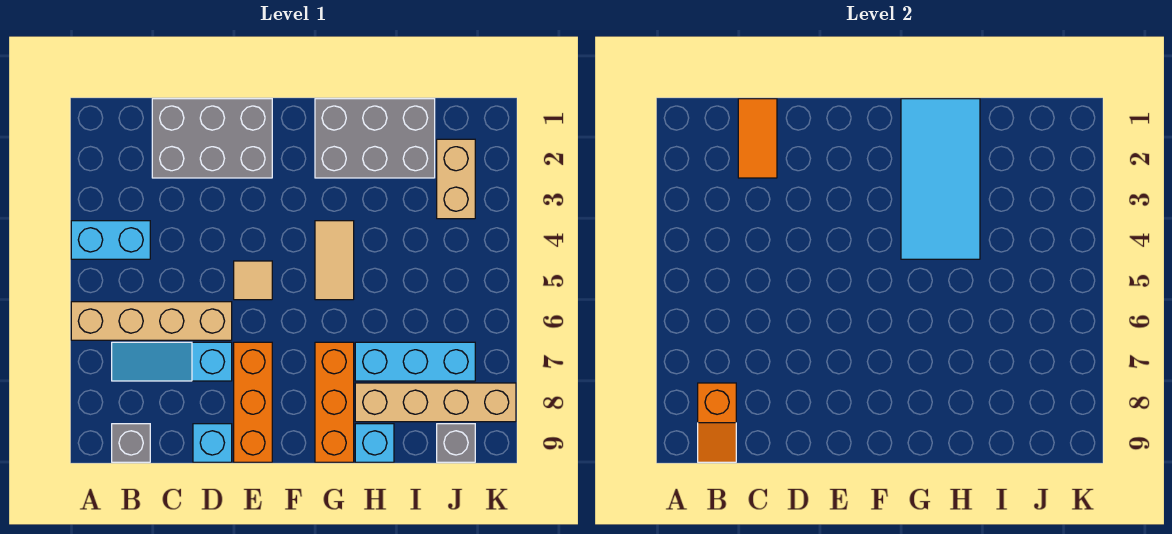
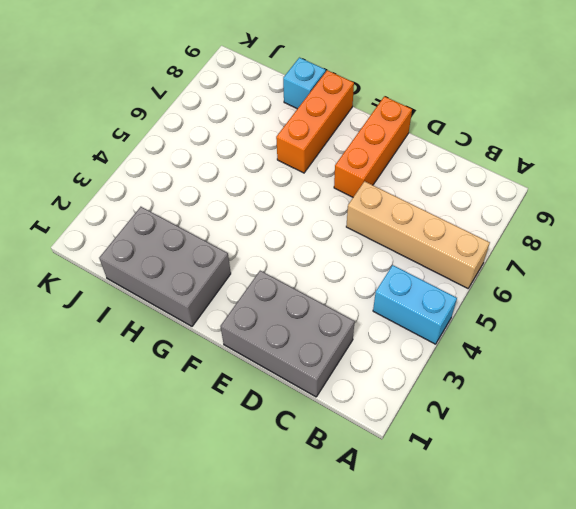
none -> cyan 1x3 slope [112,342,232,381]
none -> grey 1x1 brick [112,424,150,462]
none -> cyan 1x1 brick [193,424,232,462]

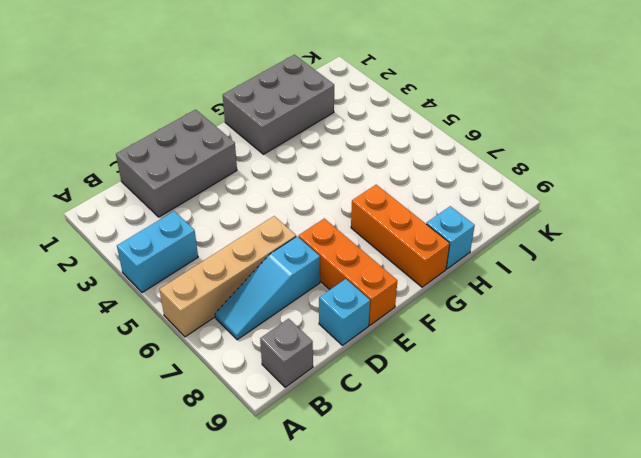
none -> tan 1x1 tile [234,261,272,300]
none -> tan 1x2 tile [315,221,354,300]
none -> cyan 1x3 brick [355,342,475,381]

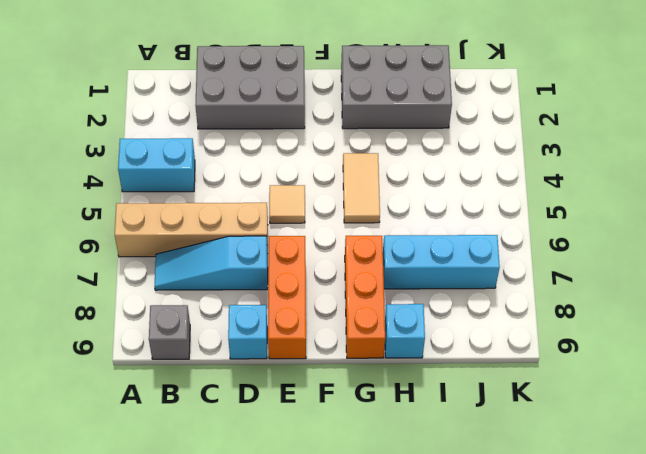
none -> tan 1x4 brick [355,383,516,422]
none -> tan 1x2 brick [437,139,475,219]
none -> grey 1x1 brick [437,424,475,462]

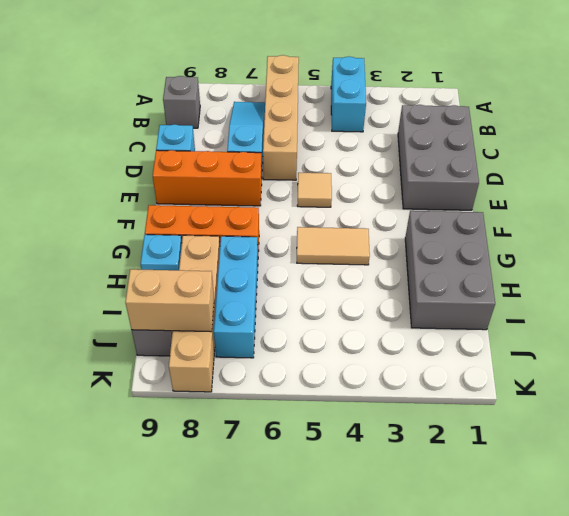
tan 1x2 brick [125,269,214,332] -> tan 1x2 brick moved to [437,139,475,219]
none -> orange 1x2 slope [698,383,736,462]
none -> orange 1x2 tile [738,99,777,178]
none -> cyan 2x4 tile [901,99,980,259]

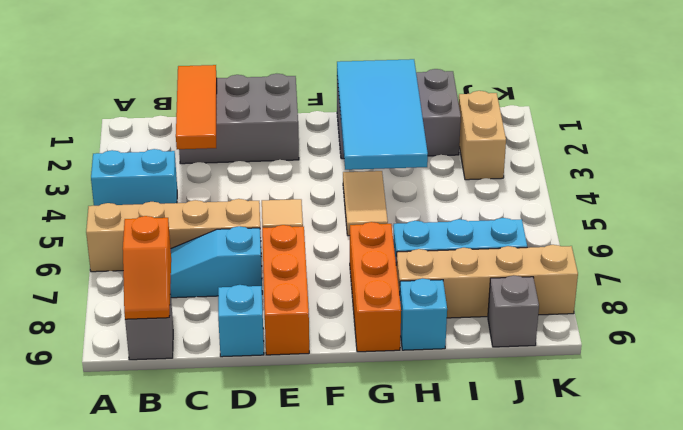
orange 1x3 tile [176,65,217,149] -> orange 1x2 tile [738,99,777,178]

